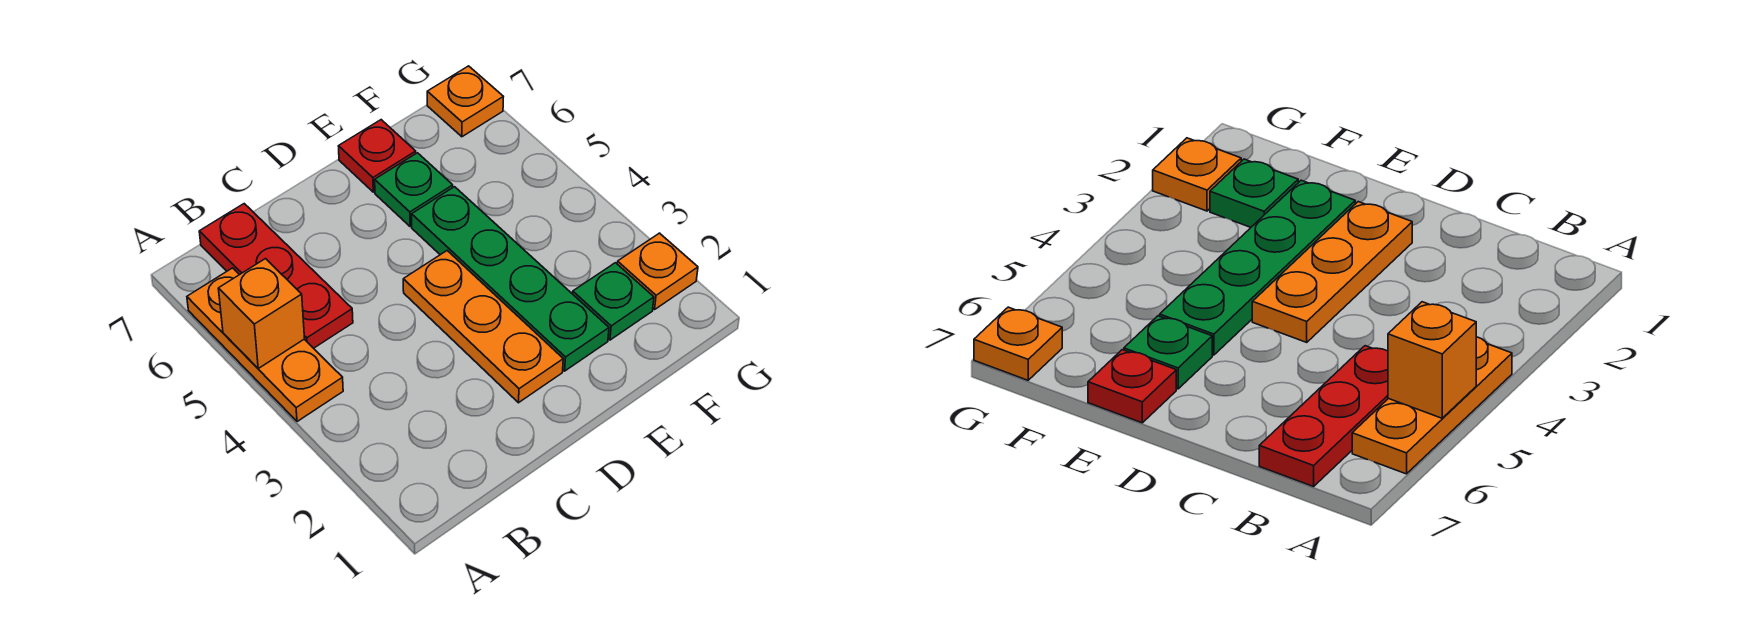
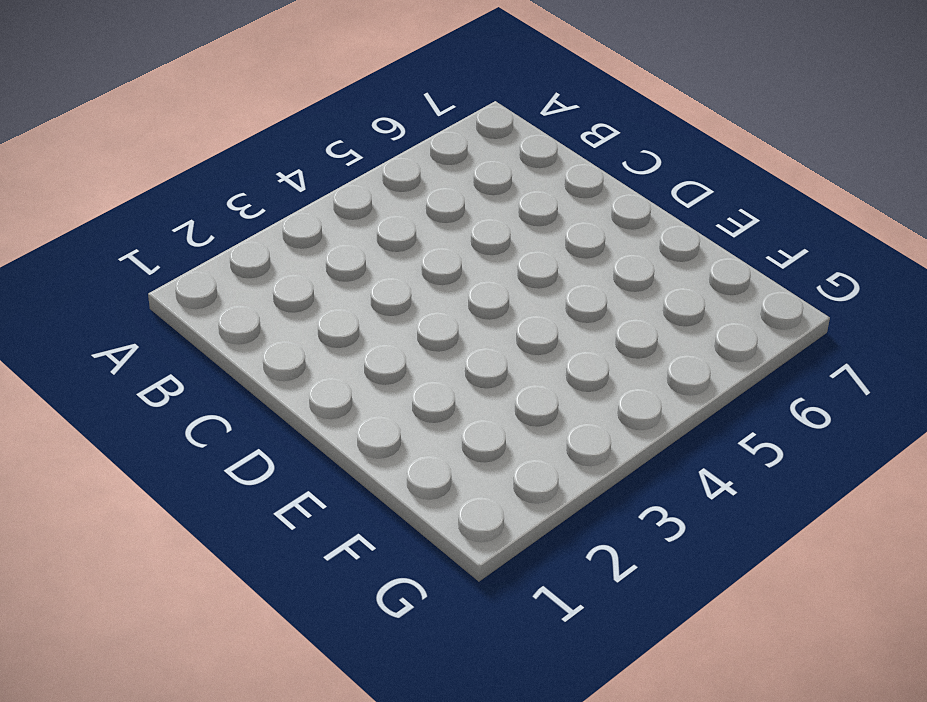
none -> orange 1x3 plate [187,268,343,422]
none -> red 1x3 plate [199,204,353,348]

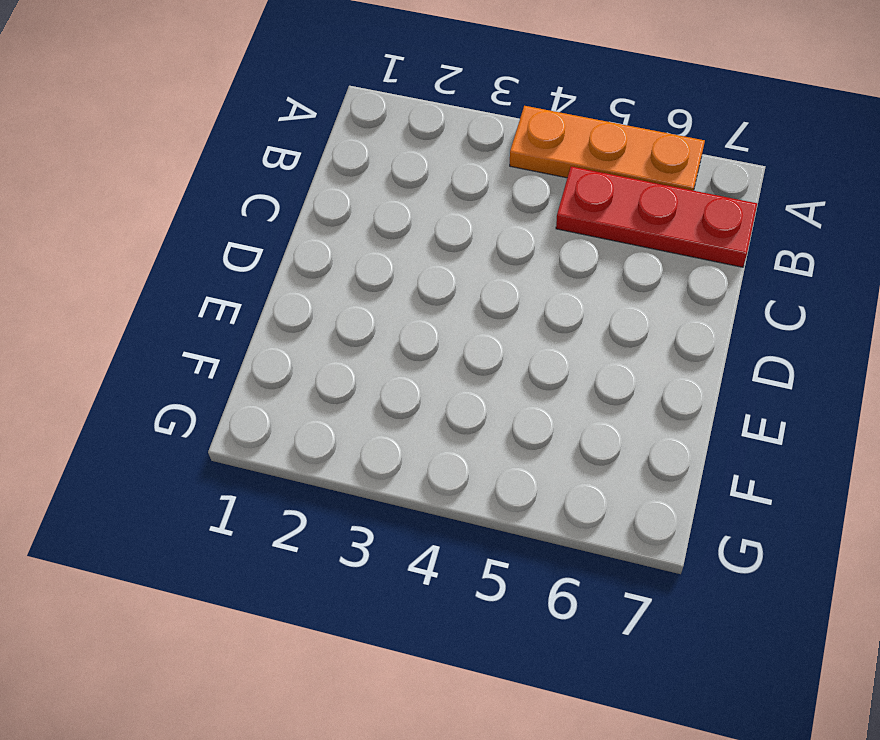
none -> orange 1x3 plate [403,251,563,403]
none -> green 1x4 plate [412,187,609,371]

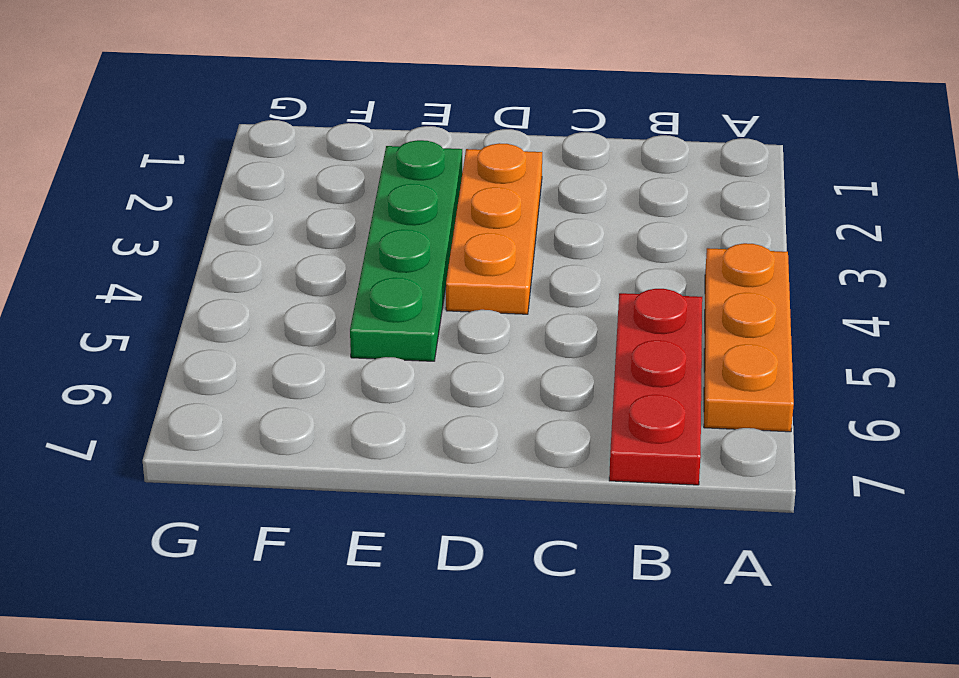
none -> green 1x1 plate [375,153,453,226]
none -> red 1x1 plate [338,120,416,192]

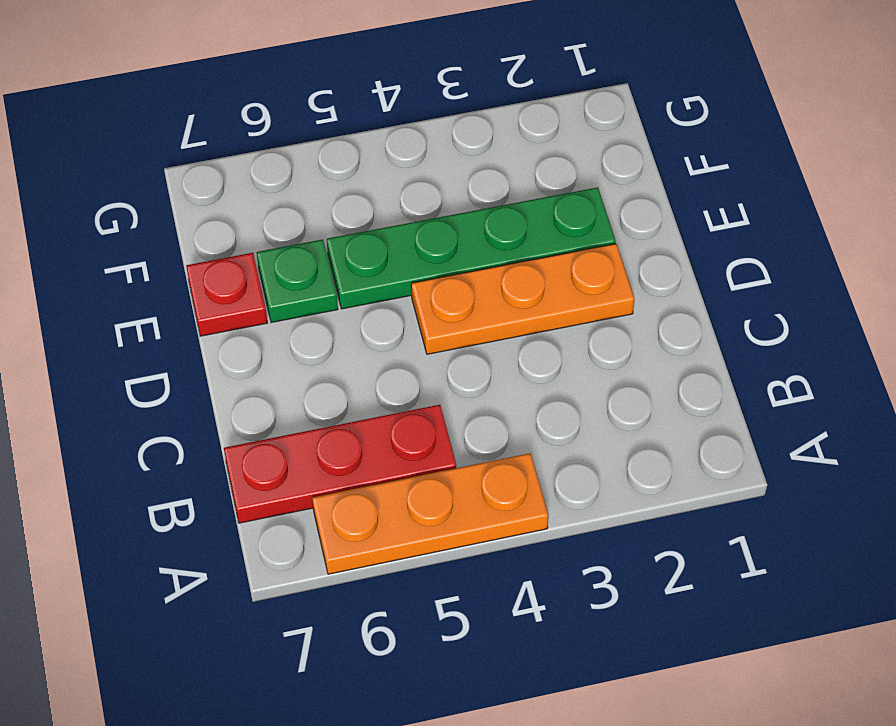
none -> green 1x1 plate [573,263,654,340]
none -> orange 1x1 plate [617,233,698,309]

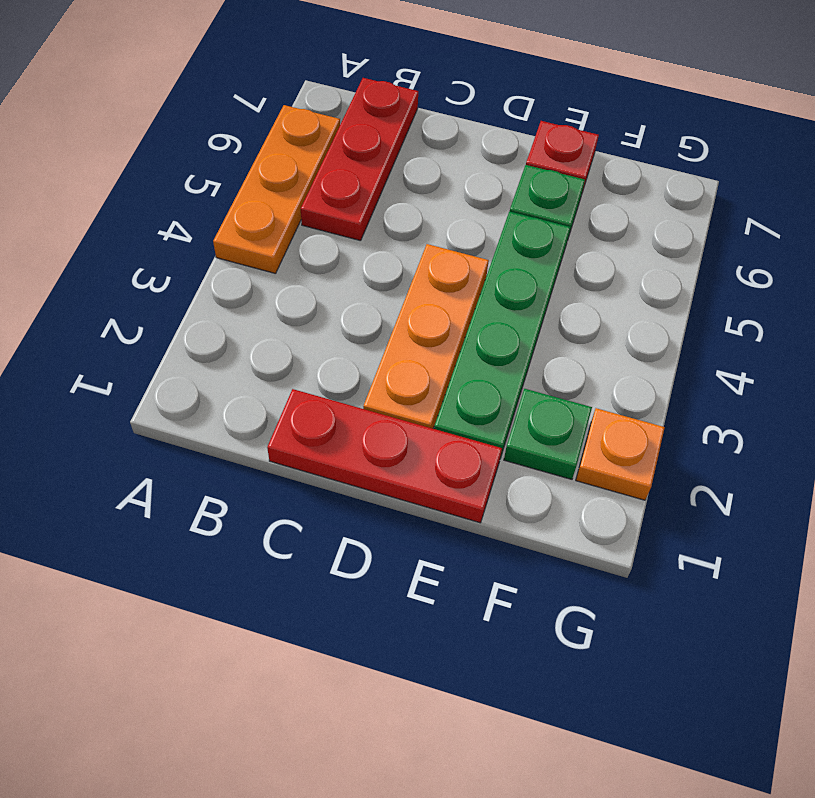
red 1x3 plate [267,389,502,523] -> none
none -> orange 1x1 plate [427,66,503,137]
none -> orange 1x1 brick [218,259,305,368]

